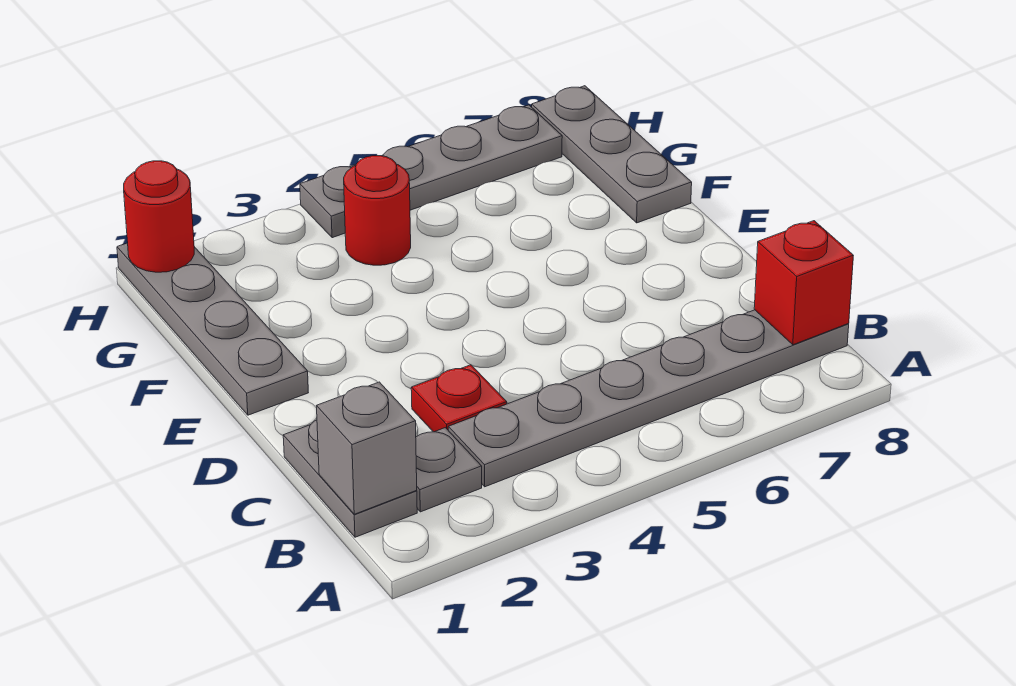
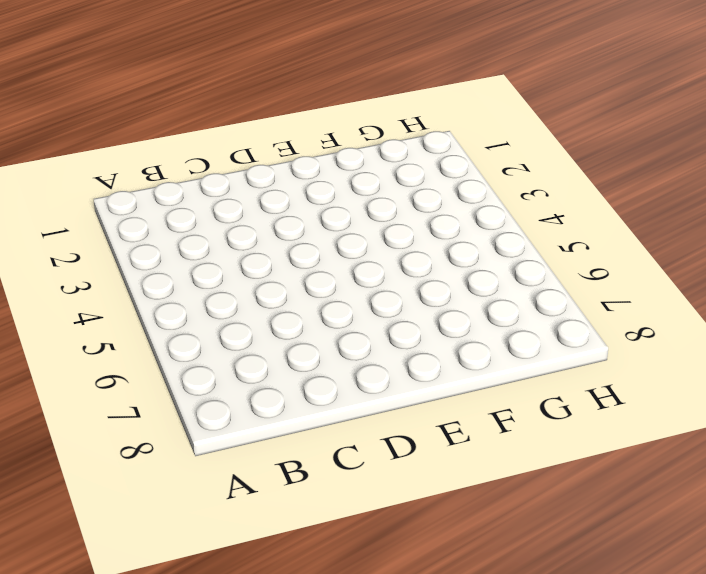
none -> grey 1x2 plate [283,420,417,537]
none -> grey 1x1 plate [416,428,482,512]

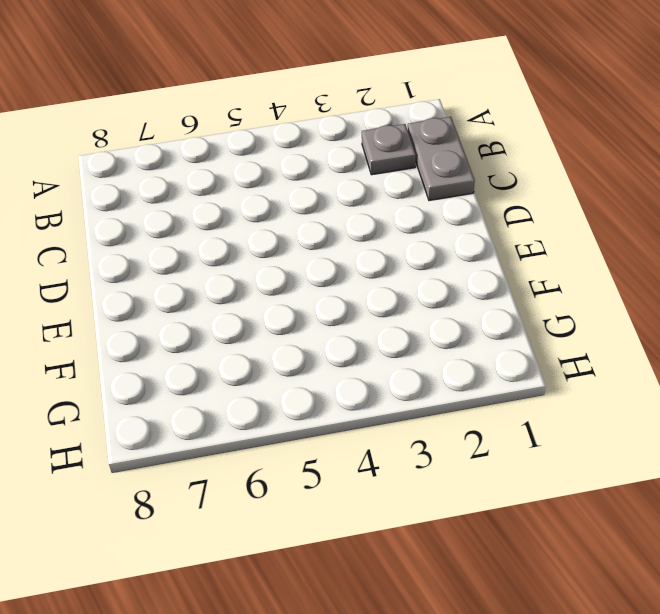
none -> grey 1x6 plate [448,310,849,487]
none -> red 1x1 plate [411,365,507,432]

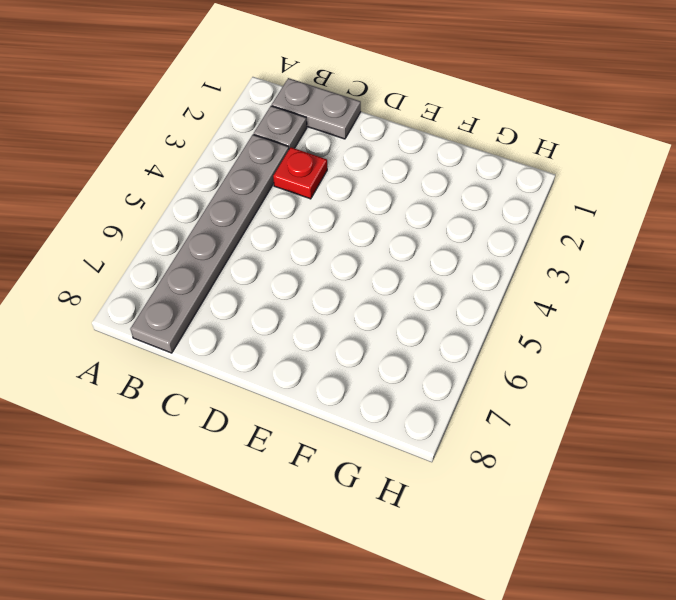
none -> grey 1x4 plate [117,243,308,415]
none -> grey 1x3 plate [532,86,692,223]

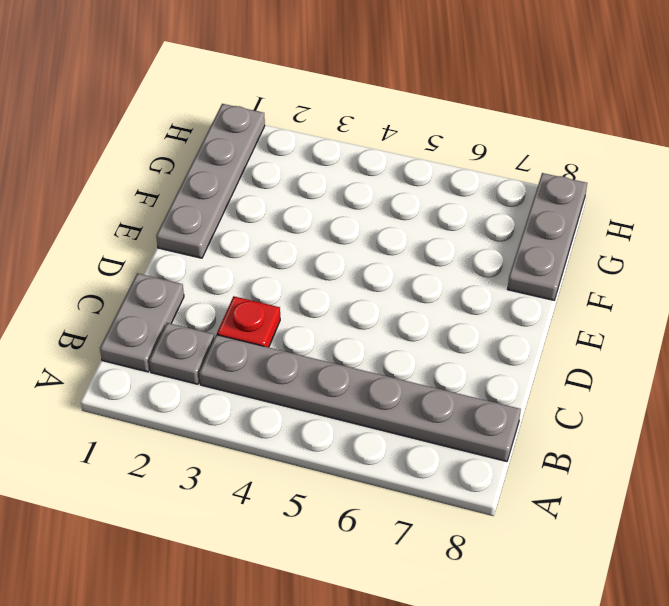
none -> red 1x1 round brick [344,156,411,265]
none -> grey 1x4 plate [300,105,562,238]

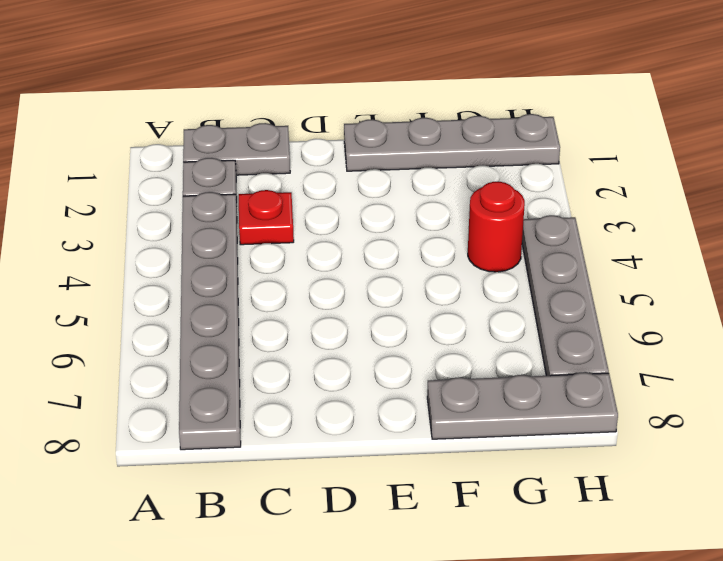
none -> grey 1x1 brick [317,382,417,514]
none -> red 1x1 brick [754,221,853,345]

